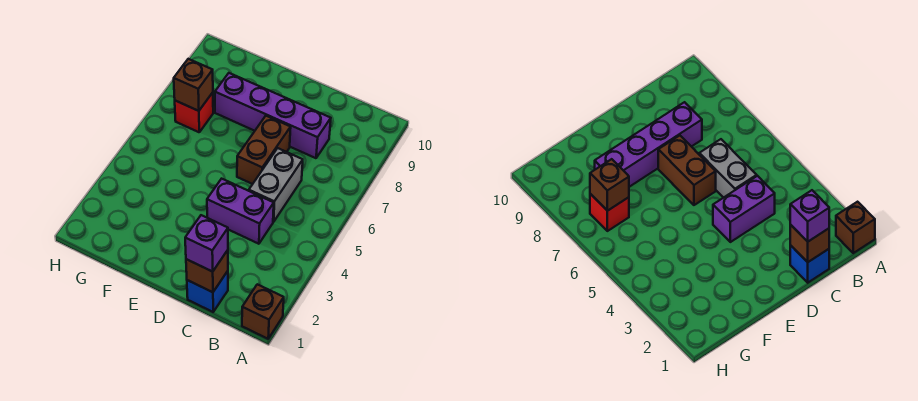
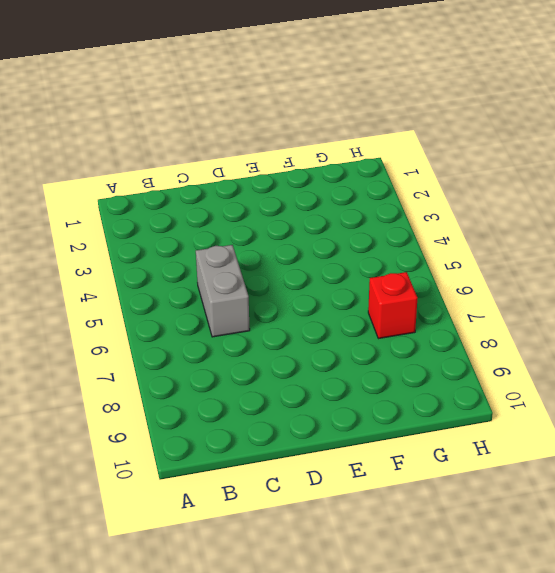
none -> brown 1x1 brick [242,284,284,339]
none -> blue 1x1 brick [187,271,228,312]

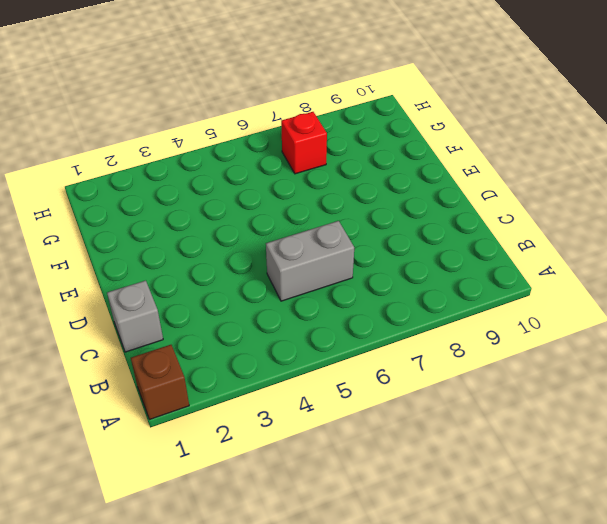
grey 1x1 brick [107,281,163,352] -> blue 1x1 brick [187,271,228,312]
none -> purple 1x2 brick [207,179,274,244]
none -> purple 1x4 brick [215,73,331,158]

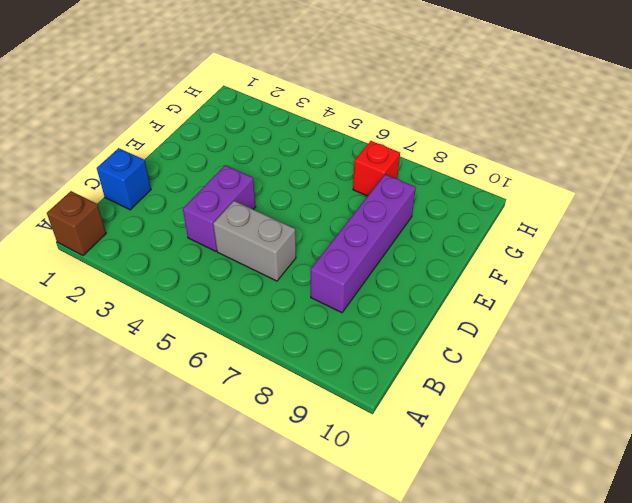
none -> brown 1x2 brick [237,116,291,184]
none -> brown 1x1 brick [186,250,228,292]

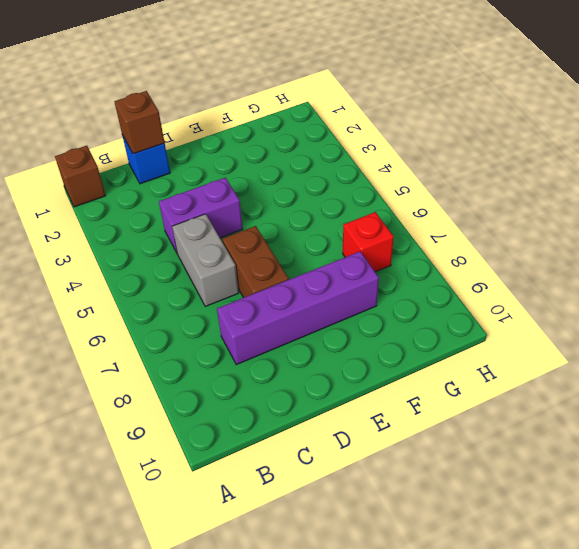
none -> brown 1x1 brick [174,59,213,111]
none -> purple 1x1 brick [185,215,228,272]

